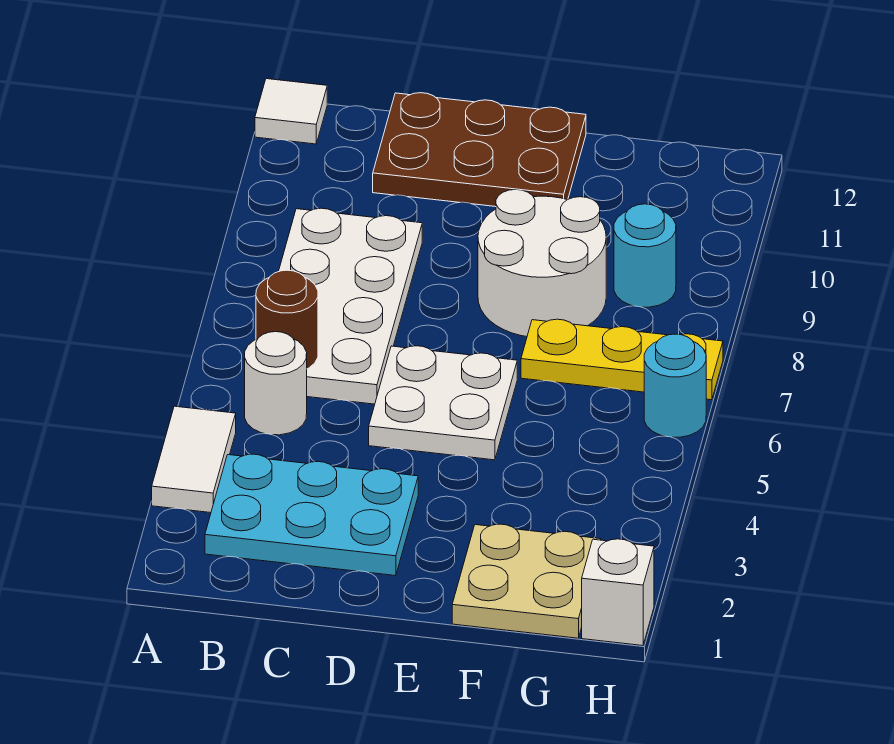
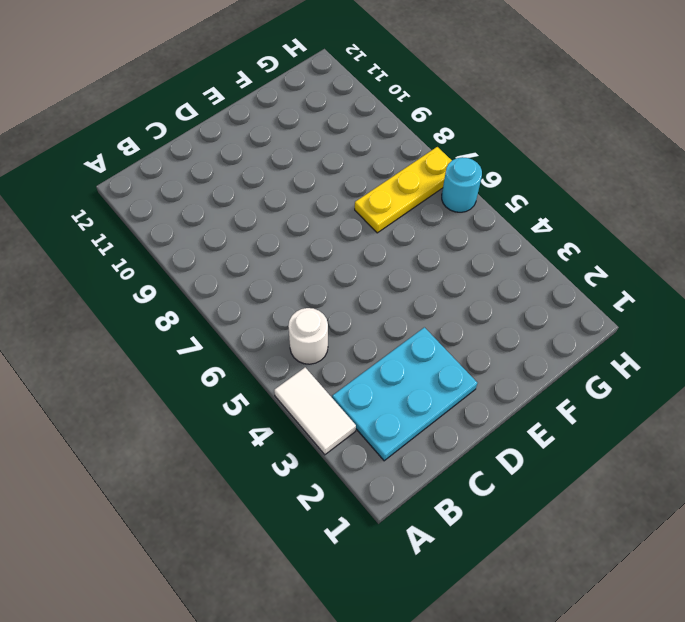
none -> white 1x1 tile [255,79,327,144]
none -> white 2x4 plate [279,208,422,404]
none -> brown 2x3 plate [373,93,586,207]

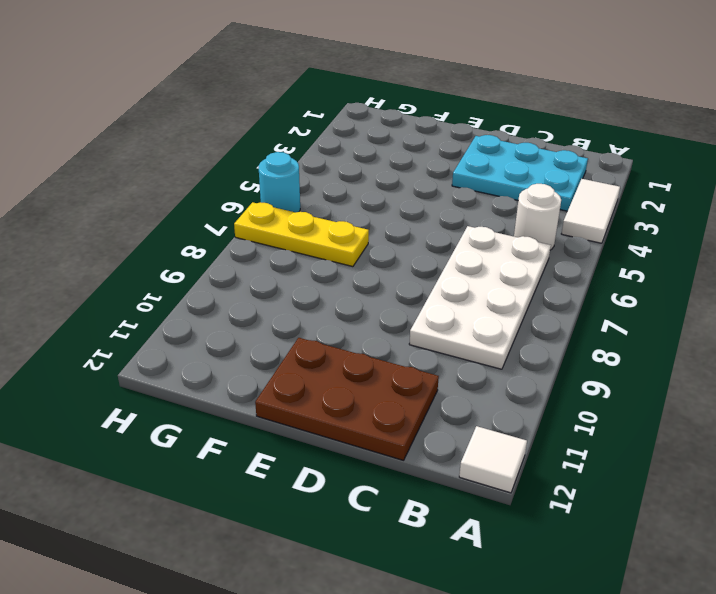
none -> white 2x2 plate [369,346,517,460]
none -> white 2x2 round brick [478,190,606,337]
none -> tan 2x2 plate [452,524,601,638]

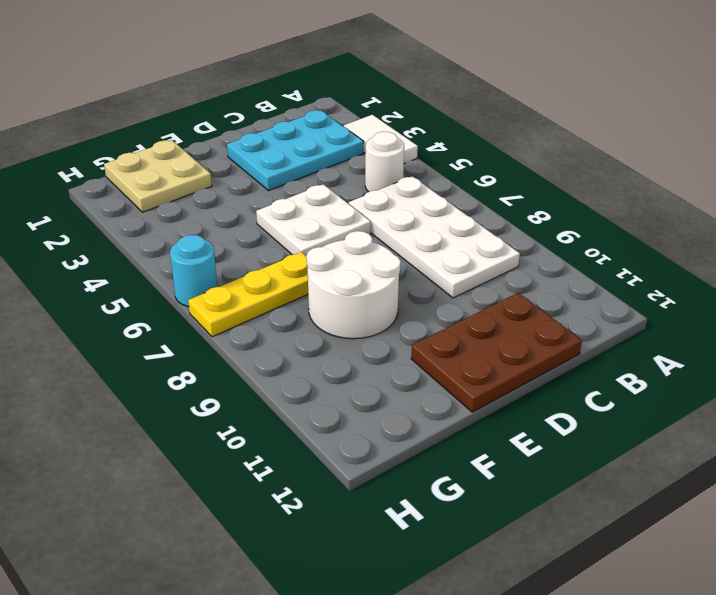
none -> white 1x1 tile [255,79,327,144]
none -> cyan 1x1 round brick [614,204,676,307]
none -> white 1x1 brick [582,539,654,646]

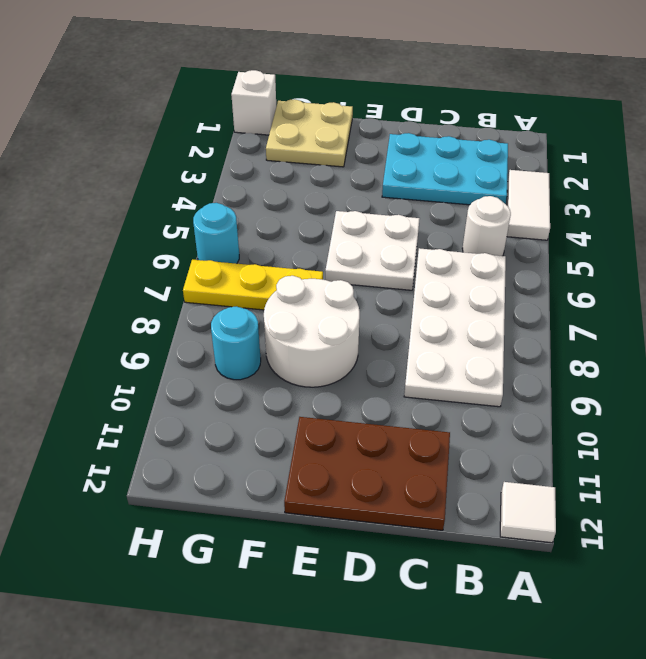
none -> brown 1x1 round brick [256,270,318,369]

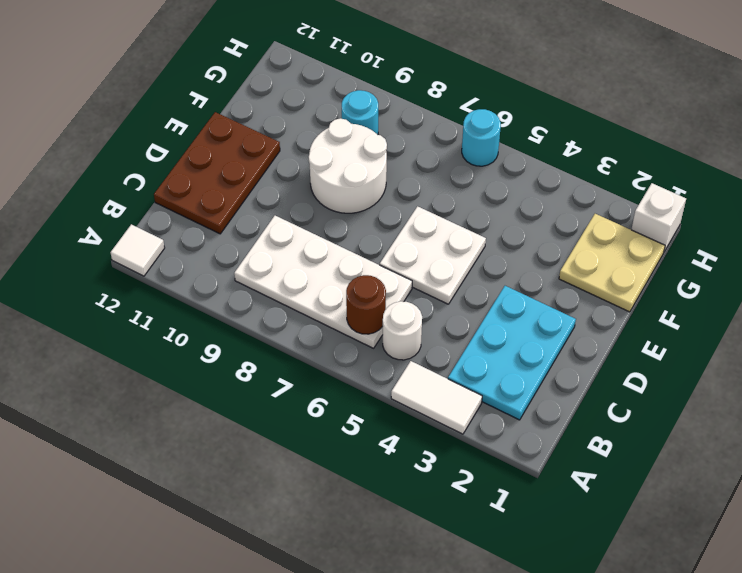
none -> yellow 1x3 plate [521,319,723,400]

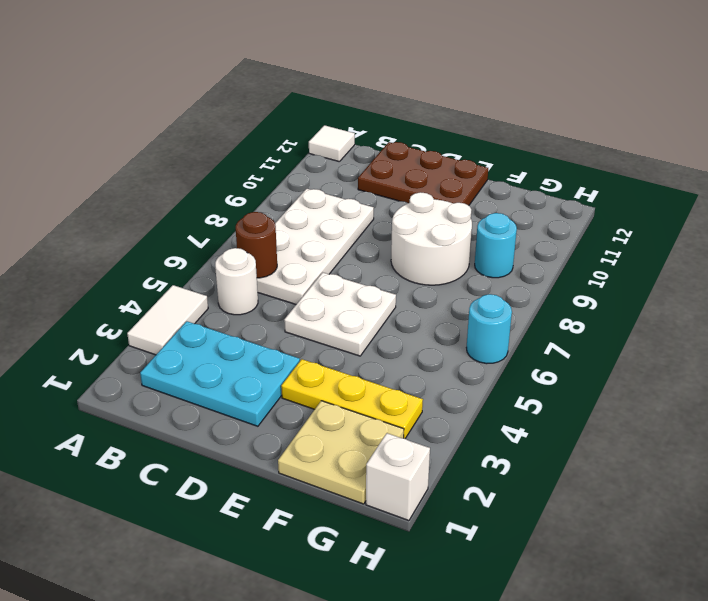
yellow 1x3 plate [281,359,423,439] -> yellow 1x3 plate moved to [521,319,723,400]

